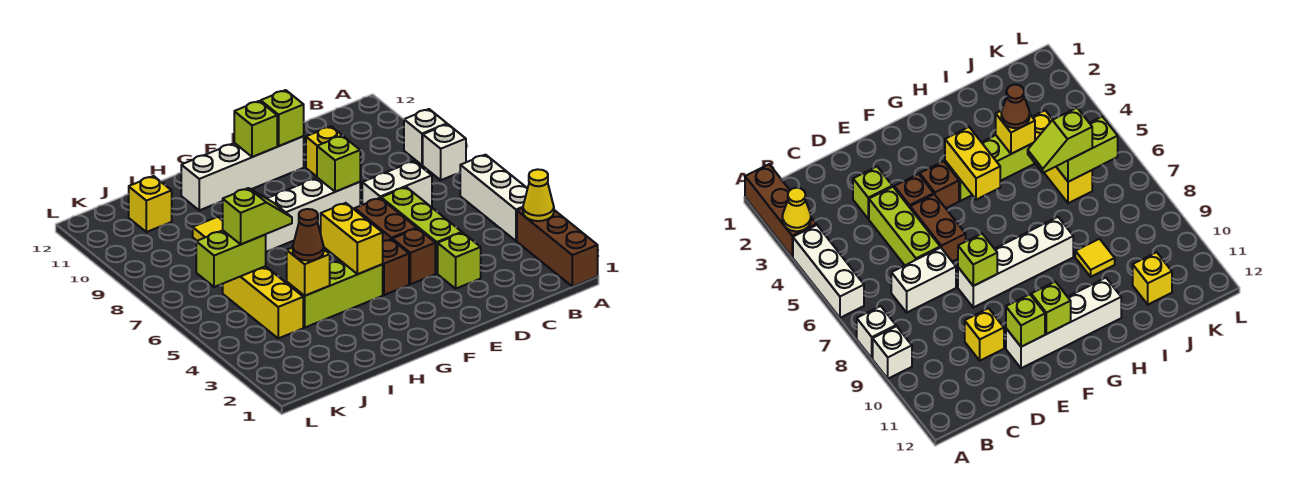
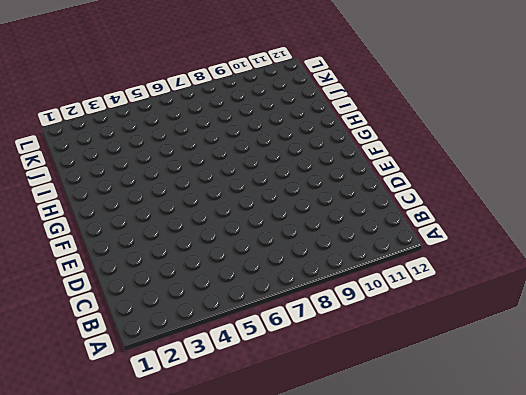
none -> brown 1x3 brick [517,208,598,287]
none -> white 1x3 brick [460,155,528,241]
none -> white 1x1 brick [423,124,466,180]

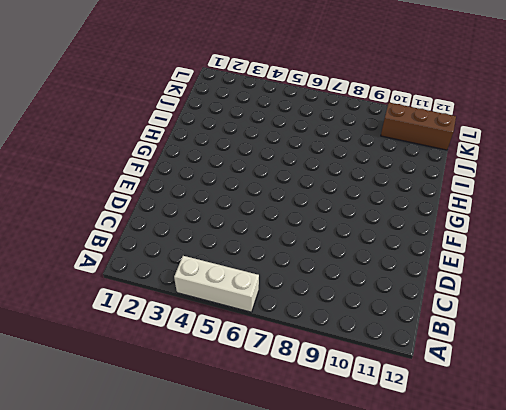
brown 1x3 brick [381,103,456,150] -> brown 1x3 brick moved to [517,208,598,287]
none -> white 1x1 brick [423,124,466,180]
none -> white 1x1 brick [404,109,447,165]
none -> white 1x2 brick [362,161,432,207]

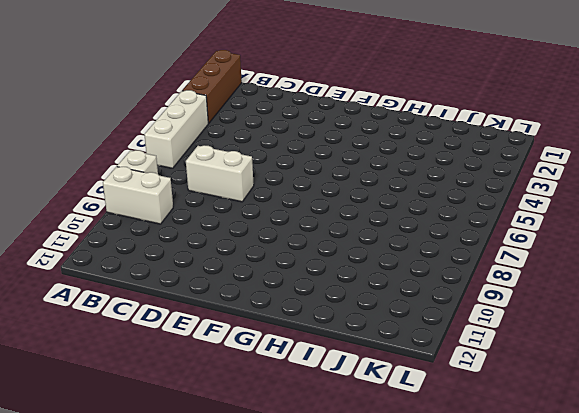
white 1x2 brick [103,167,173,224] -> white 1x1 brick [404,109,447,165]
none -> lime 1x1 brick [438,233,481,289]
none -> lime 1x3 brick [381,187,462,273]
none -> yellow 1x1 brick [306,126,343,177]

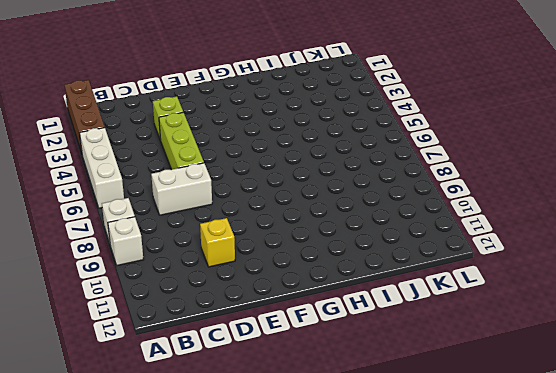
none -> brown 1x1 brick [392,228,435,284]
none -> brown 1x2 brick [355,198,417,241]
none -> white 1x4 brick [266,178,361,252]

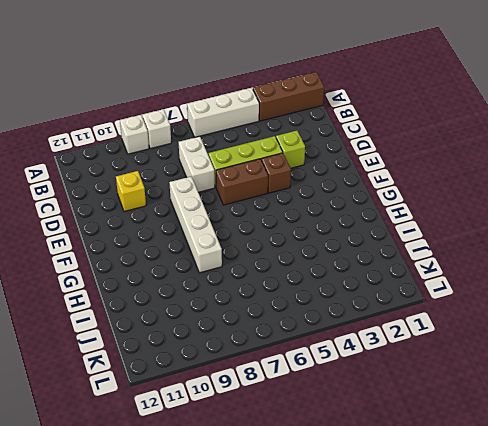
none -> white 1x4 brick [181,136,304,210]
none -> brown 1x1 brick [383,239,409,295]
none -> lime 1x3 brick [287,260,383,327]

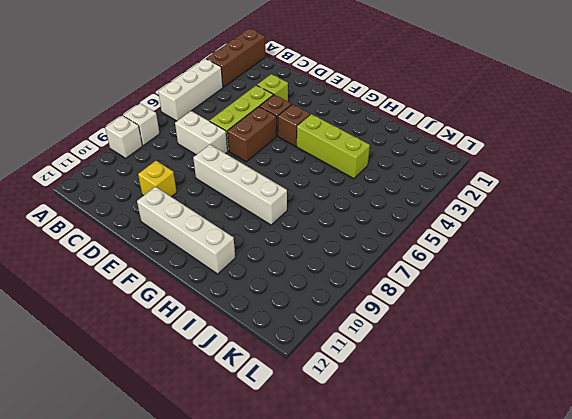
none -> yellow 1x1 tile [193,217,223,241]
none -> yellow 1x3 brick [223,266,303,338]
none -> yellow 1x1 brick [129,176,172,232]

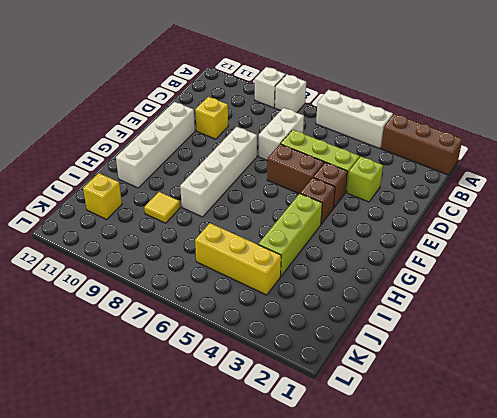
none -> yellow 1x1 cone [523,169,554,221]
none -> lime 1x1 brick [317,136,360,192]
none -> lime 1x1 brick [261,90,304,146]

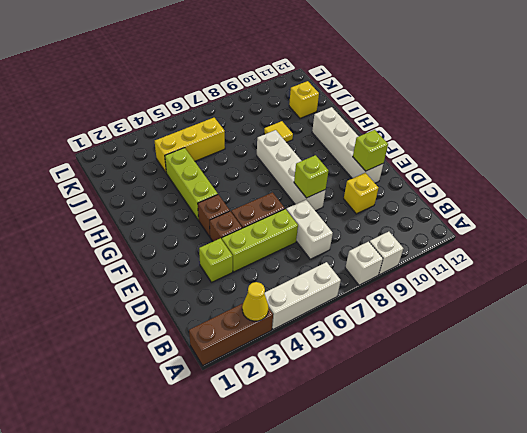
none -> lime 1x1 brick [234,101,277,157]
none -> yellow 1x2 brick [321,203,383,274]
none -> yellow 1x1 brick [287,248,330,296]

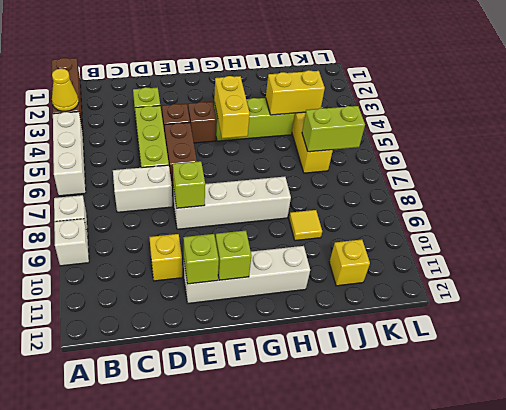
yellow 1x2 brick [266,70,325,115] -> yellow 1x1 brick [287,248,330,296]
none -> brown 1x1 cone [293,209,324,261]
none -> lime 1x2 slope [223,188,292,244]

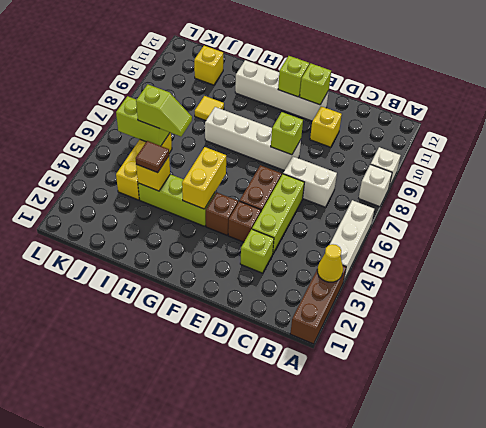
brown 1x1 tile [136,141,169,173] -> brown 1x1 cone [293,209,324,261]

